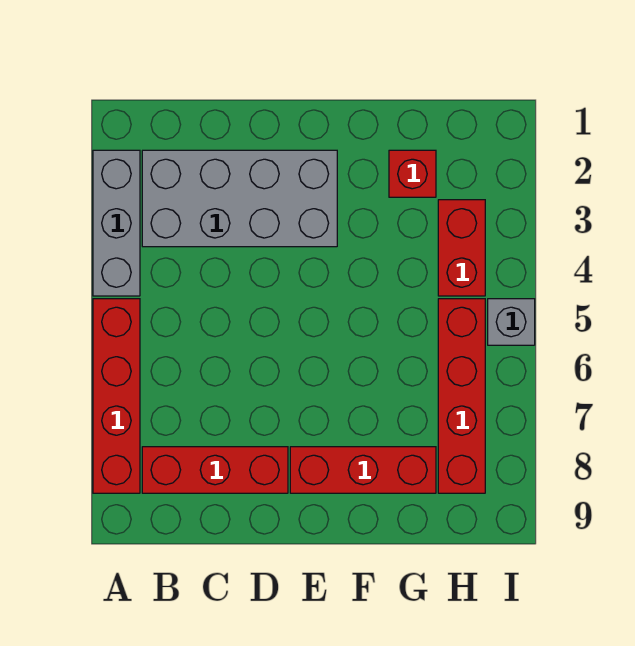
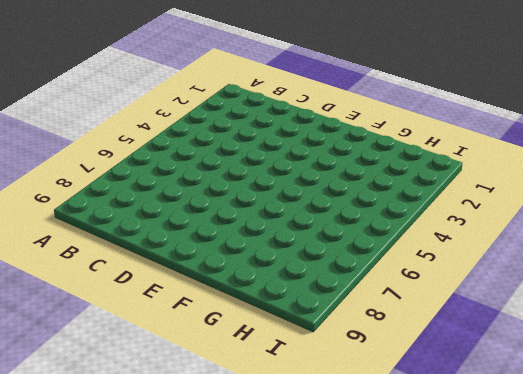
none -> grey 1x3 brick [93,150,140,296]
none -> red 1x4 brick [93,299,140,493]

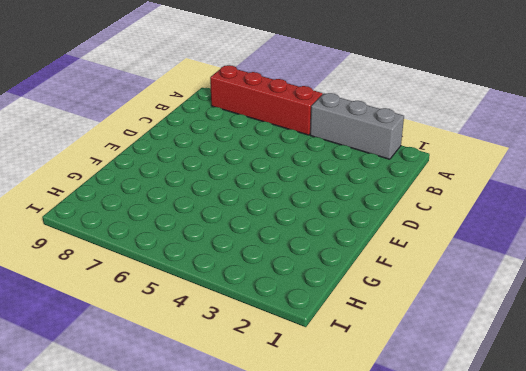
none -> grey 2x4 brick [142,150,337,247]
none -> red 1x3 brick [142,447,288,493]

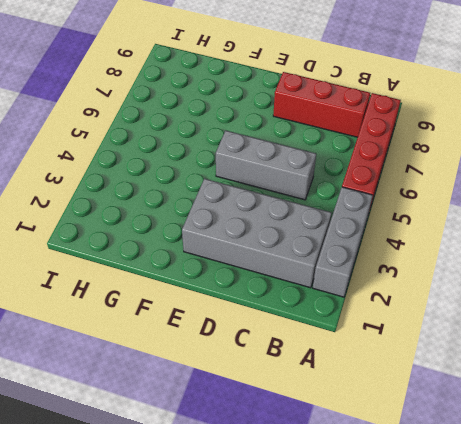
grey 1x3 brick [216,131,316,200] -> none
none -> red 1x3 brick [290,447,436,493]
none -> red 1x1 brick [389,150,436,197]

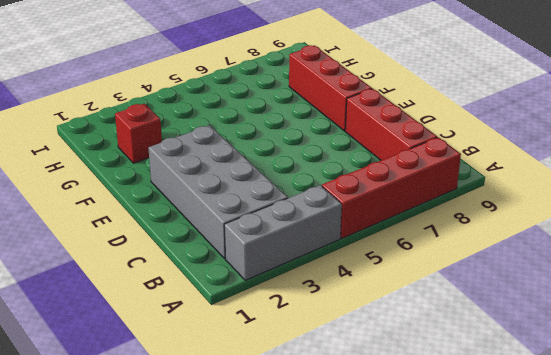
none -> red 1x2 brick [438,200,485,296]
none -> red 1x4 brick [438,299,485,493]

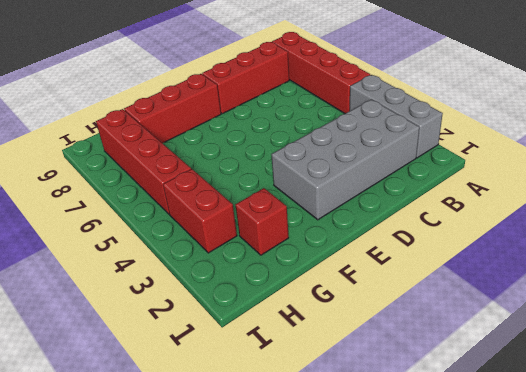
none -> grey 1x1 brick [488,299,535,345]

